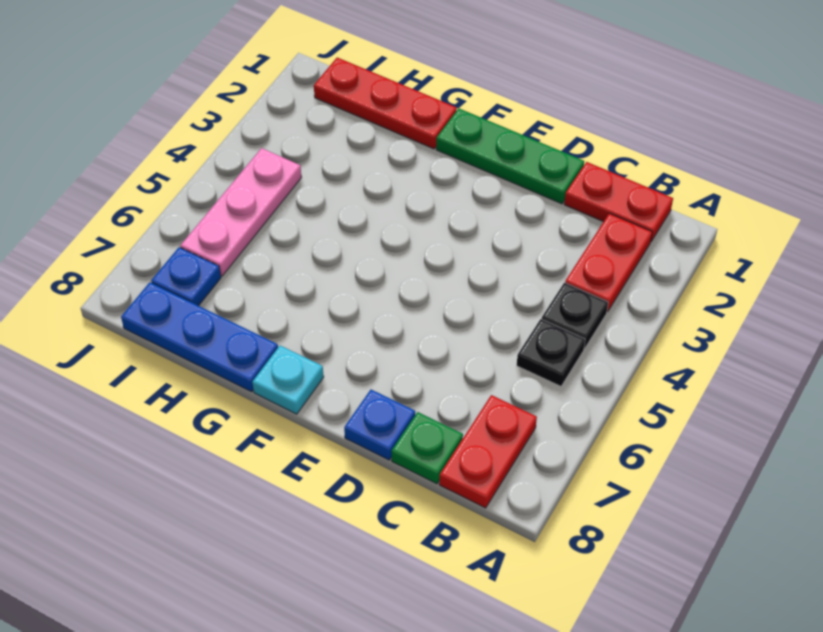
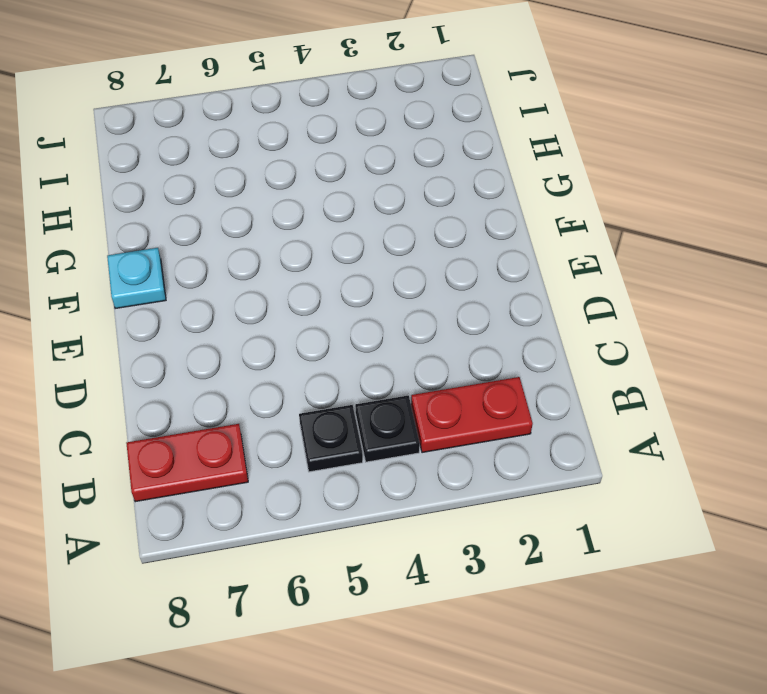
none -> red 1x2 plate [564,162,673,241]
none -> green 1x1 plate [391,412,463,484]
none -> green 1x3 plate [436,108,584,204]

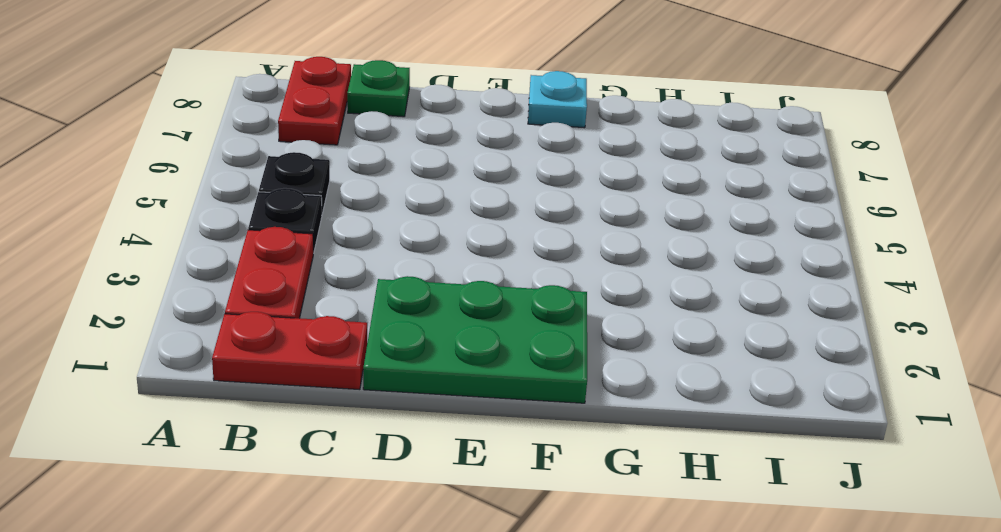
green 2x3 plate [363,276,587,403] -> green 1x3 plate [436,108,584,204]
none -> blue 1x1 plate [344,390,415,460]
none -> red 1x3 plate [314,58,457,149]
none -> blue 1x3 plate [121,282,278,392]

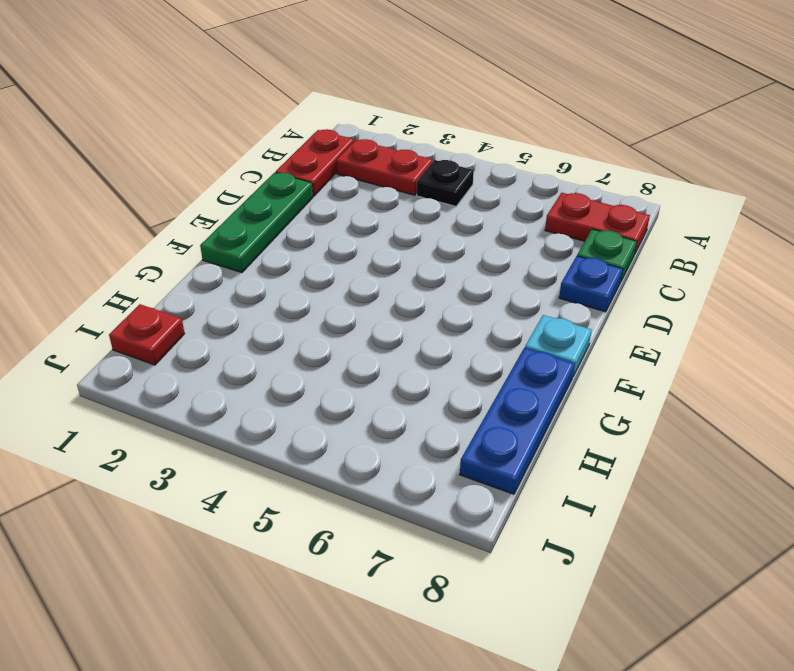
red 1x1 plate [109,304,185,365] -> red 1x3 plate [314,58,457,149]
none -> black 1x1 plate [517,319,585,386]
none -> pink 1x3 plate [180,148,301,276]
none -> blue 1x1 plate [151,247,221,306]

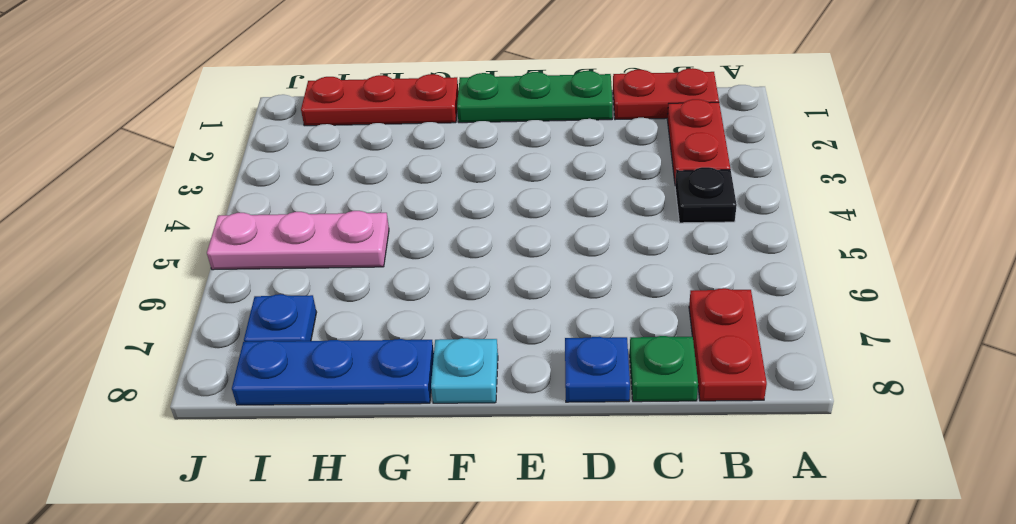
pink 1x3 plate [207,211,389,270] -> pink 1x3 plate turned to [180,148,301,276]
none -> black 1x1 plate [517,319,585,386]

